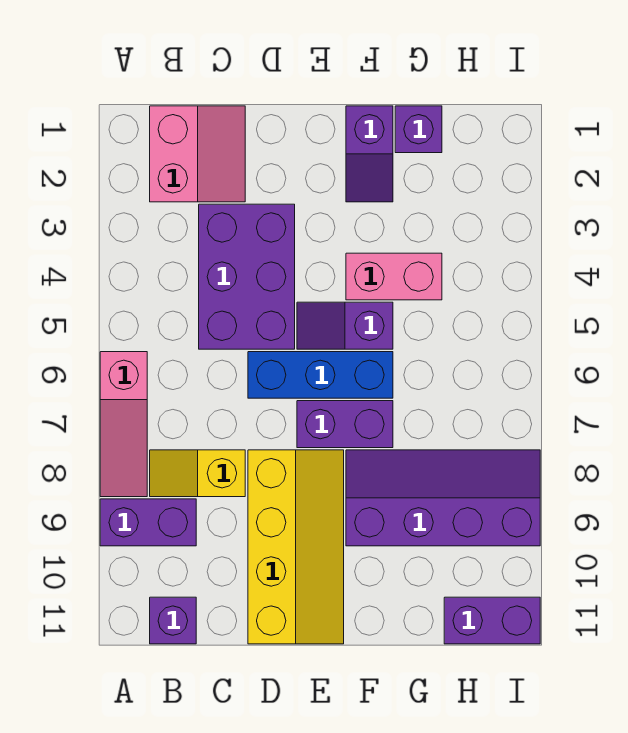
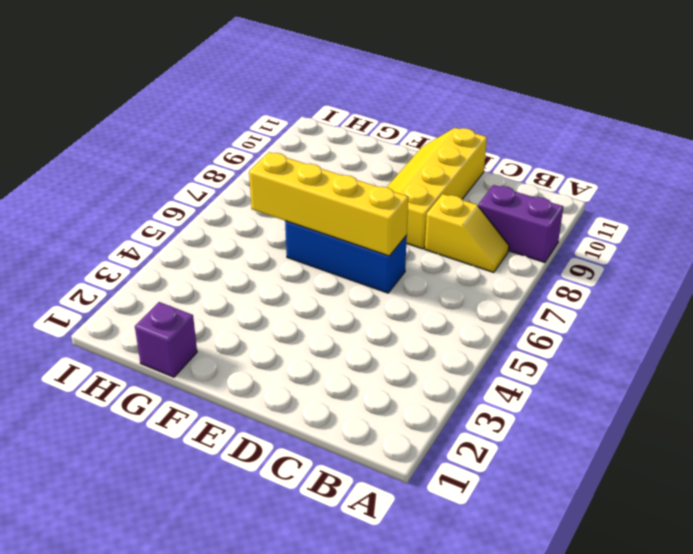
yellow 1x4 brick [249,152,408,256] -> none
none -> pink 1x3 slope [100,352,147,497]
none -> pink 2x2 slope [150,106,245,202]
none -> purple 1x1 brick [150,597,196,644]

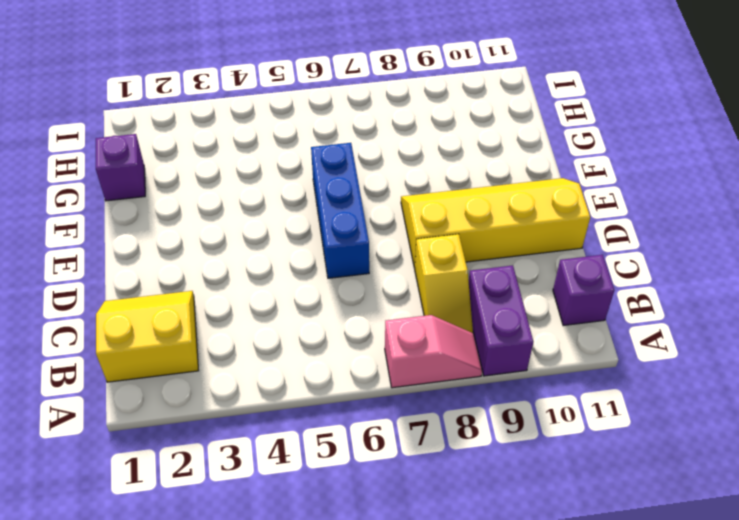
pink 1x2 slope [385,315,482,388] -> pink 1x3 slope [100,352,147,497]
yellow 2x2 slope [96,291,199,382] -> pink 2x2 slope [150,106,245,202]
none -> purple 2x3 brick [199,204,295,349]
none -> purple 1x2 slope [297,302,393,349]
none -> purple 1x2 brick [297,401,393,448]

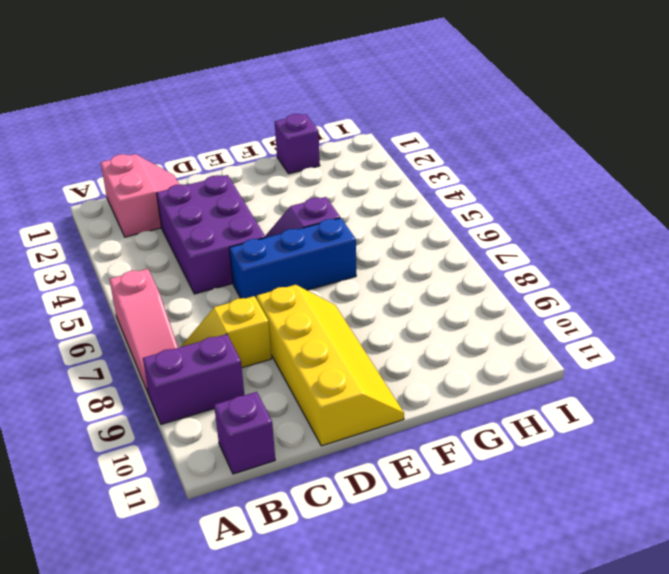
none -> purple 1x2 brick [297,401,393,448]
none -> purple 1x2 slope [346,106,393,202]
none -> pink 1x2 brick [346,253,442,300]

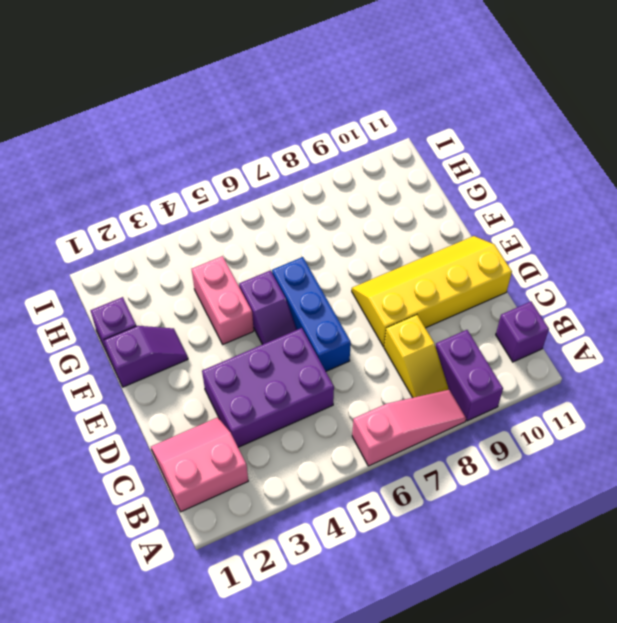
none -> purple 1x2 brick [297,401,393,448]
none -> purple 2x4 slope [346,450,540,546]
none -> purple 1x2 brick [444,597,540,644]

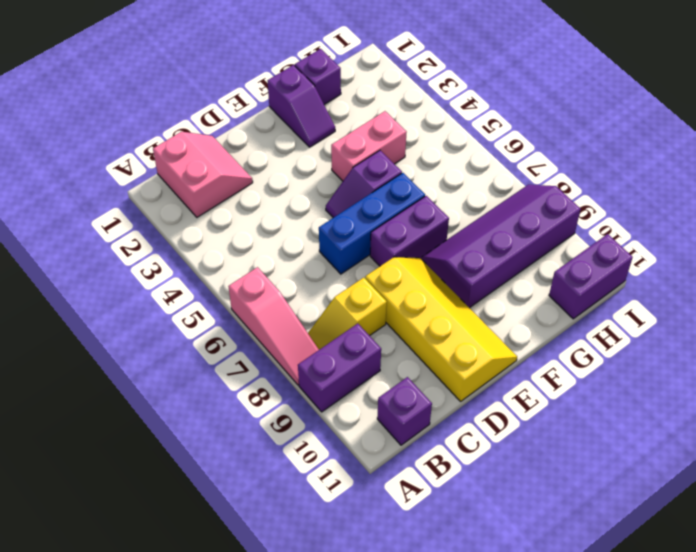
none -> purple 2x3 brick [199,204,295,349]

